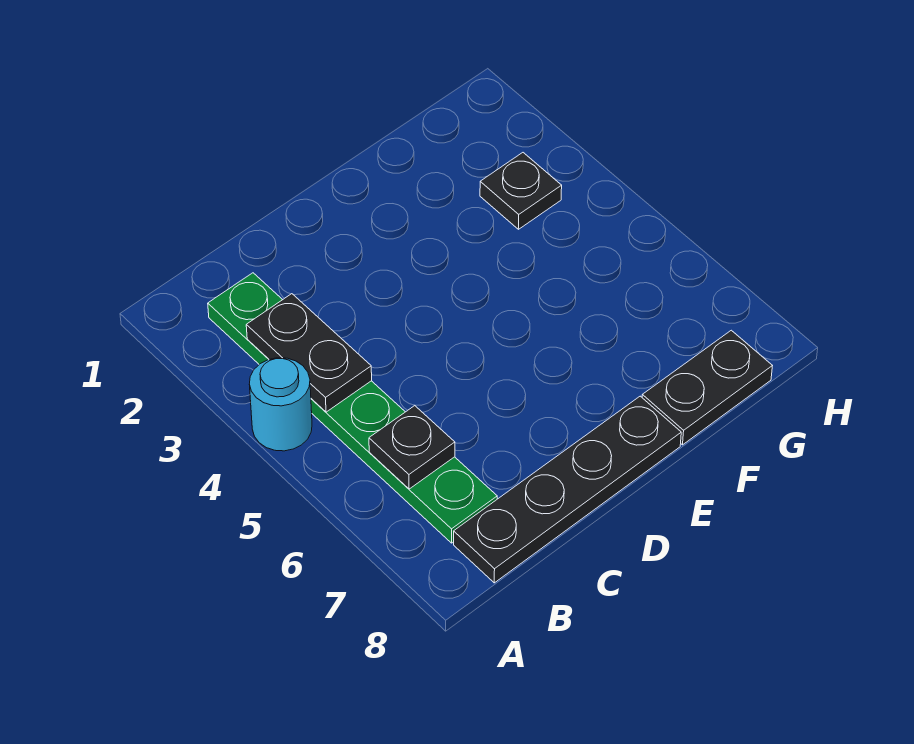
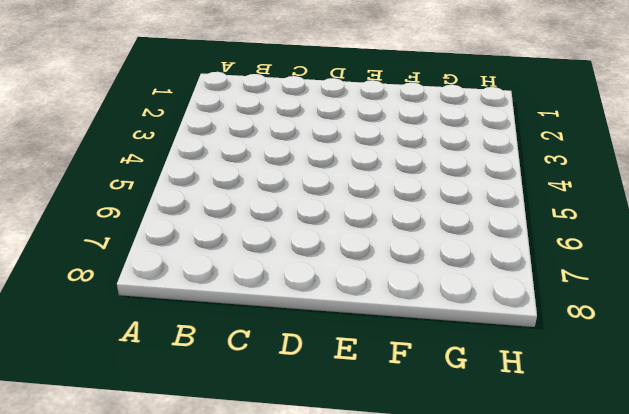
none -> cyan 1x1 round brick [249,358,312,451]
none -> green 1x6 plate [208,273,497,543]

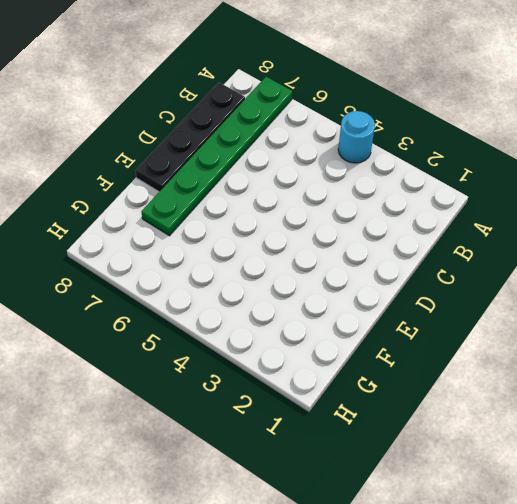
green 1x6 plate [141,77,292,236] -> green 1x6 plate turned to [208,273,497,543]
none -> black 1x2 plate [642,330,772,445]
none -> black 1x1 plate [480,153,562,229]

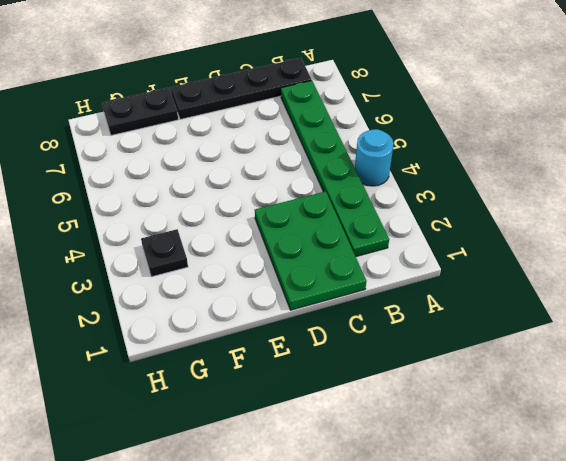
green 2x3 plate [255,191,367,310] -> none
none -> black 1x2 plate [246,294,372,412]
none -> black 1x1 plate [369,406,455,489]

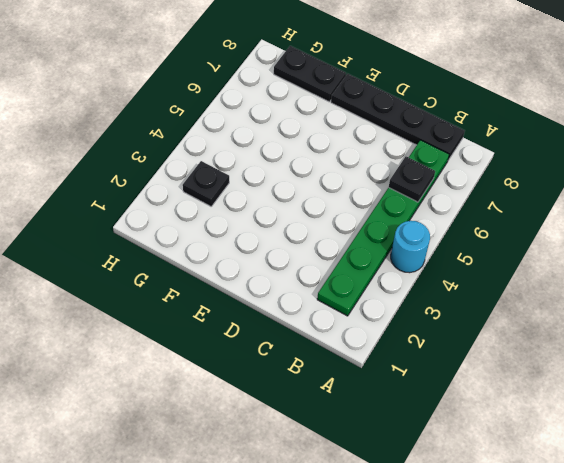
none -> black 1x2 plate [246,294,372,412]

